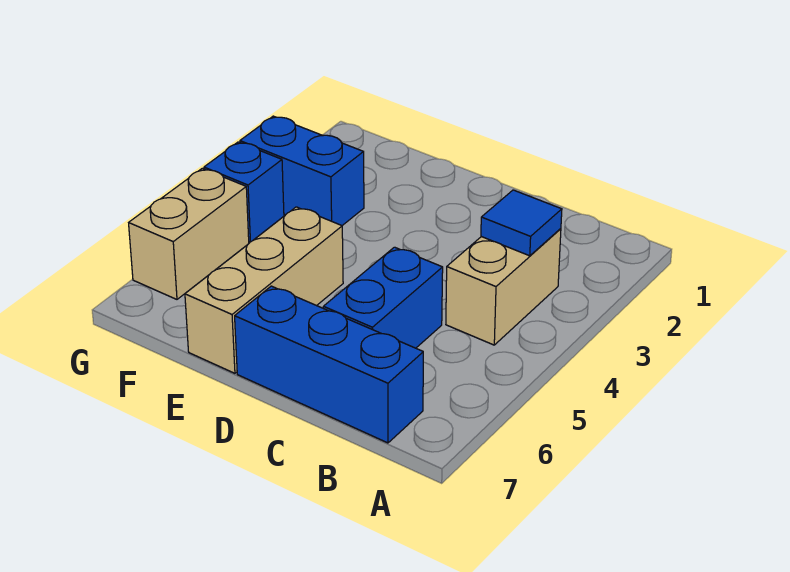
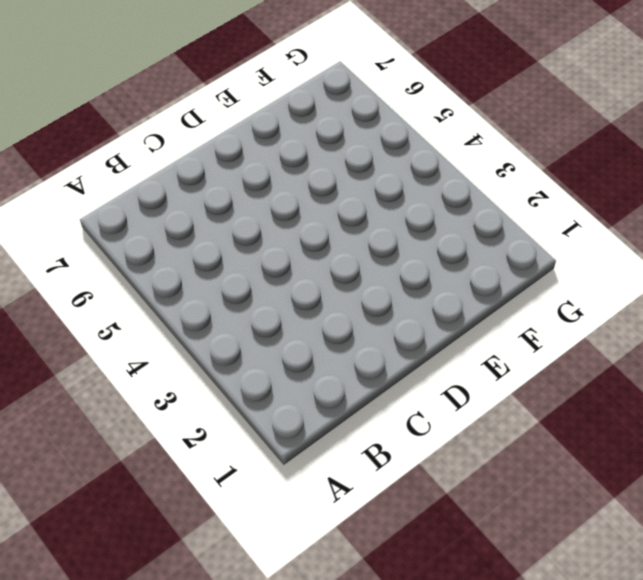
none -> tan 1x2 brick [446,229,561,345]
none -> blue 1x3 brick [235,286,423,443]

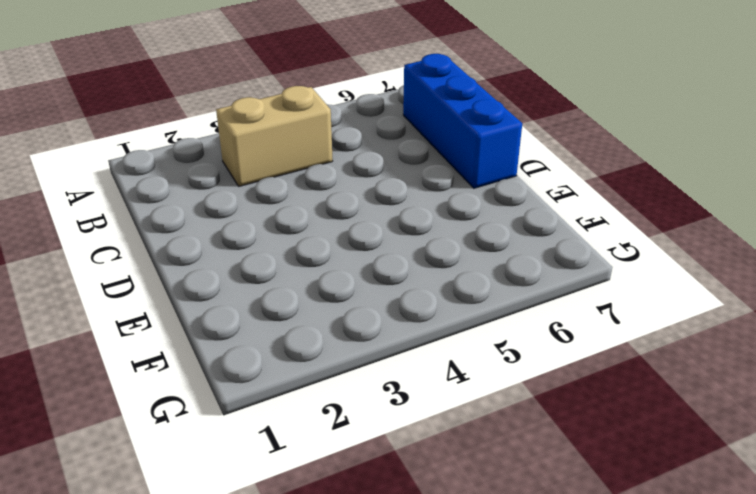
none -> blue 1x2 brick [323,247,443,348]
none -> tan 1x3 brick [185,207,343,373]

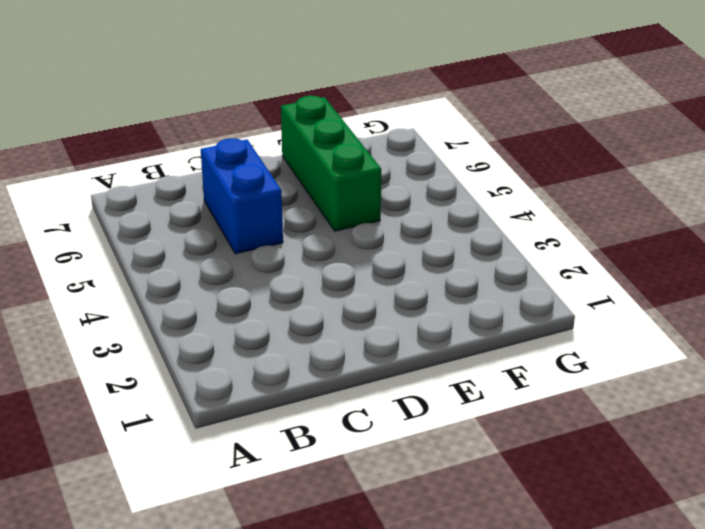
green 1x3 brick [281,96,381,231] -> tan 1x3 brick [185,207,343,373]
none -> tan 1x2 brick [446,229,561,345]
none -> blue 1x3 brick [235,286,423,443]

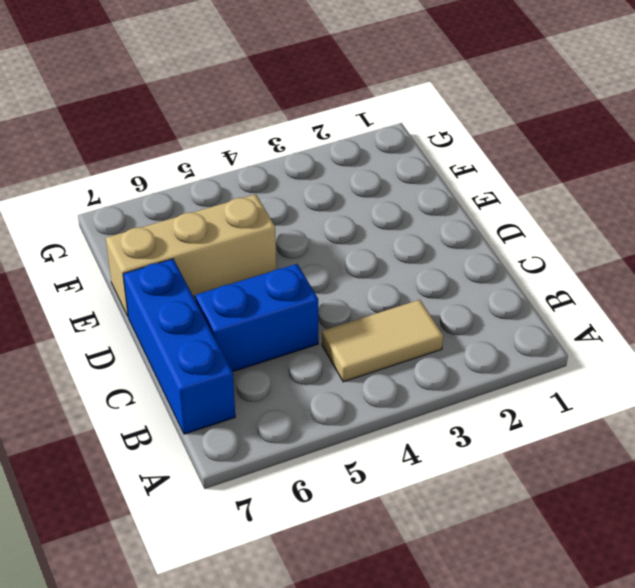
tan 1x2 tile [322,300,443,382] -> tan 1x2 brick [446,229,561,345]
none -> blue 1x2 brick [240,116,364,225]
none -> blue 1x1 brick [204,142,284,242]

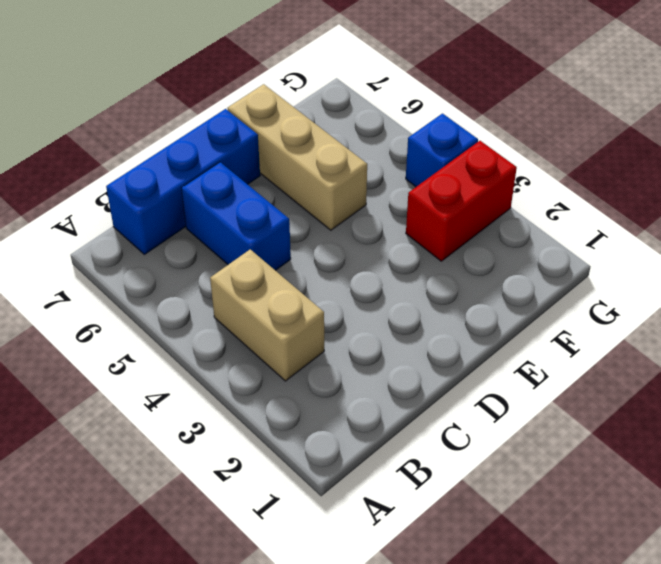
red 1x2 brick [406,141,517,261] -> blue 1x2 brick [240,116,364,225]
none -> tan 1x2 brick [129,168,249,299]
none -> blue 1x1 tile [481,190,562,256]

